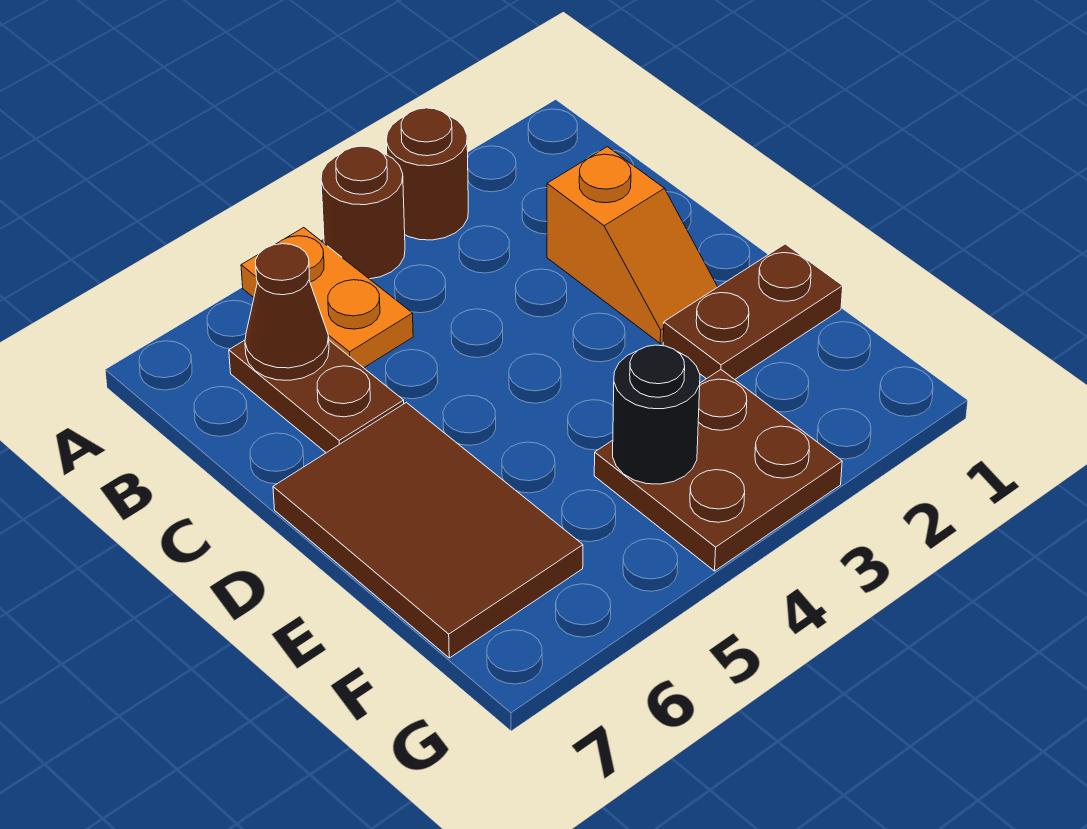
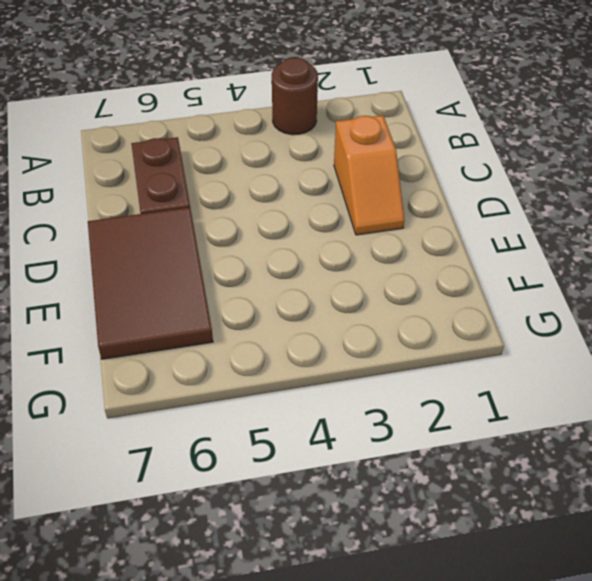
none -> brown 1x1 round brick [321,146,405,279]
none -> orange 1x2 plate [241,228,413,368]

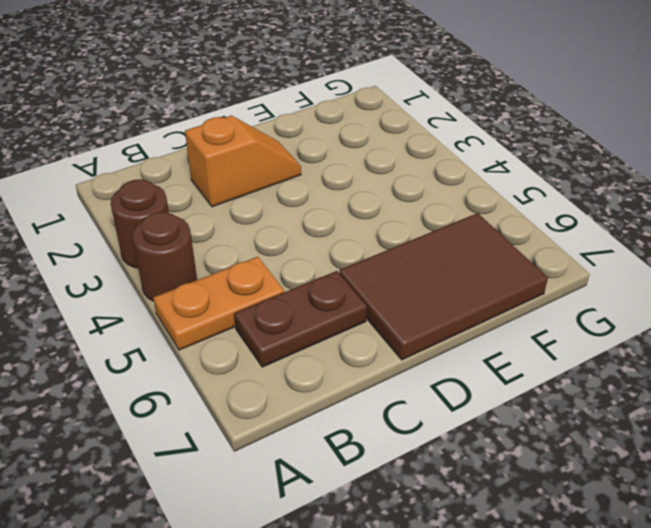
none -> brown 1x2 plate [663,244,843,380]
none -> brown 2x2 plate [594,370,842,571]

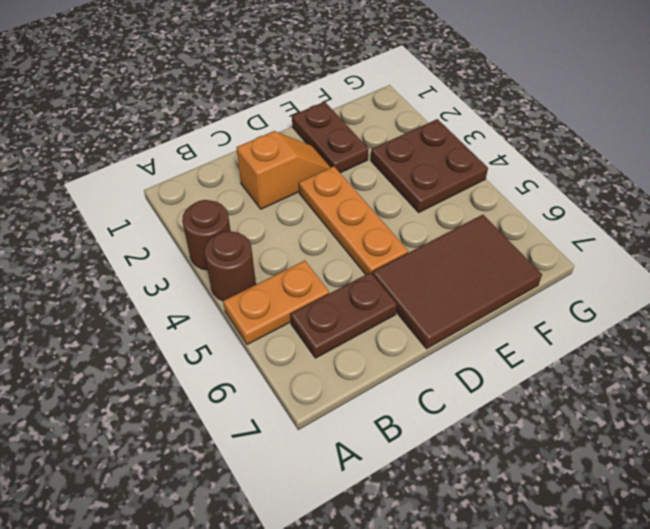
orange 1x3 plate [299,166,408,275] -> none
none -> brown 1x1 cone [245,244,329,380]
none -> black 1x1 round brick [613,345,700,484]

